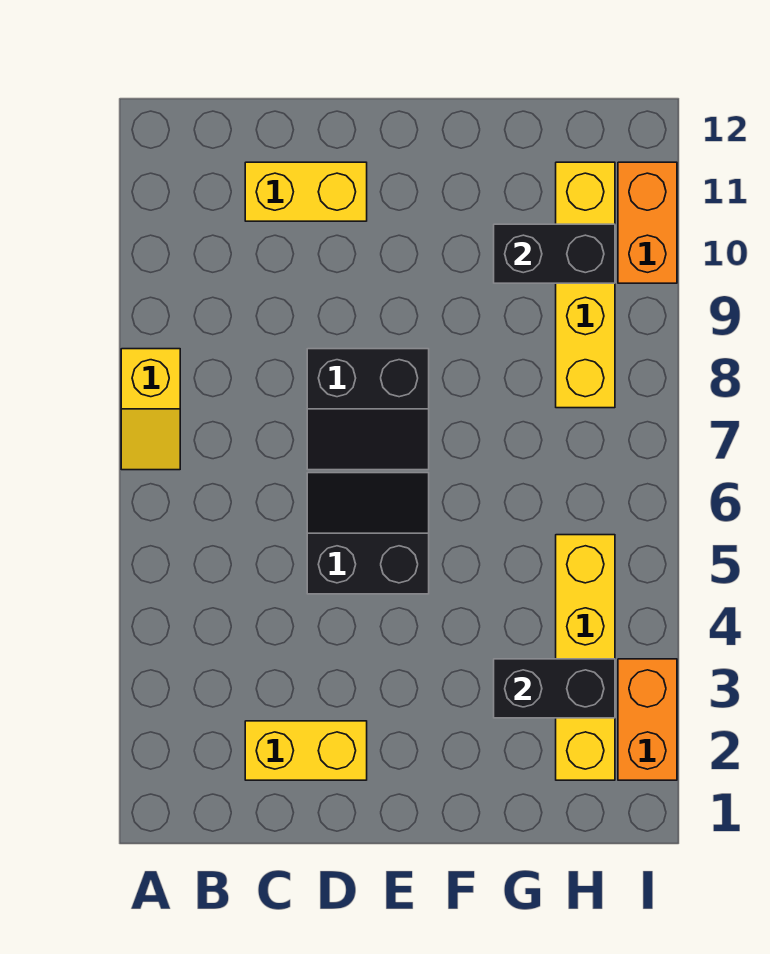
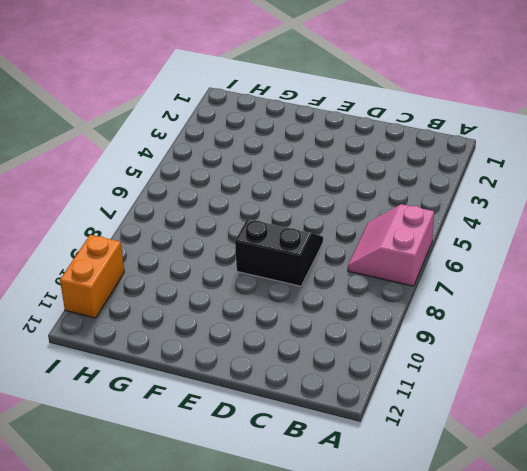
pink 2x2 slope [348,204,434,286] -> yellow 1x2 slope [121,349,180,470]
none -> yellow 1x2 brick [245,721,367,780]
none -> yellow 1x2 brick [245,162,367,221]

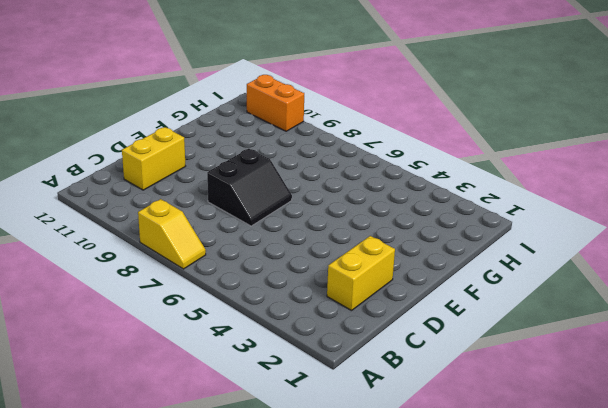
none -> black 2x2 slope [307,473,429,594]
none -> yellow 1x4 brick [556,535,615,780]

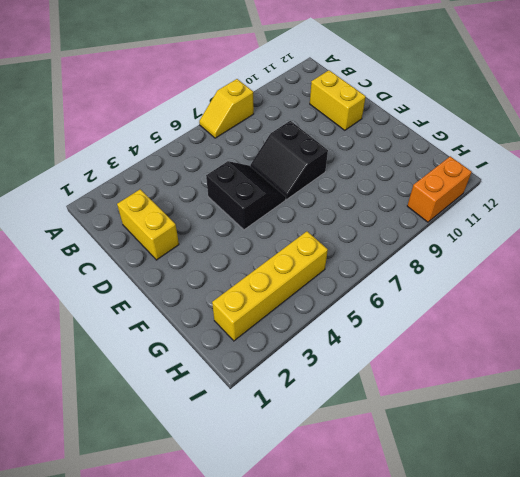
none -> yellow 1x4 brick [556,162,615,408]
none -> orange 1x2 brick [618,659,677,780]

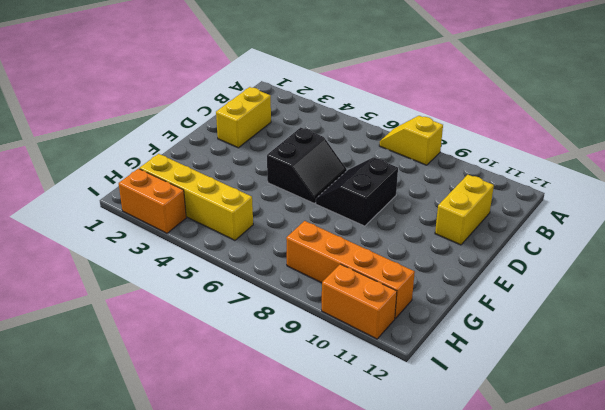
orange 1x4 brick [286,221,415,318] -> yellow 1x4 brick [556,162,615,408]
none -> black 1x2 brick [494,659,615,718]
none -> black 1x2 brick [494,224,615,283]

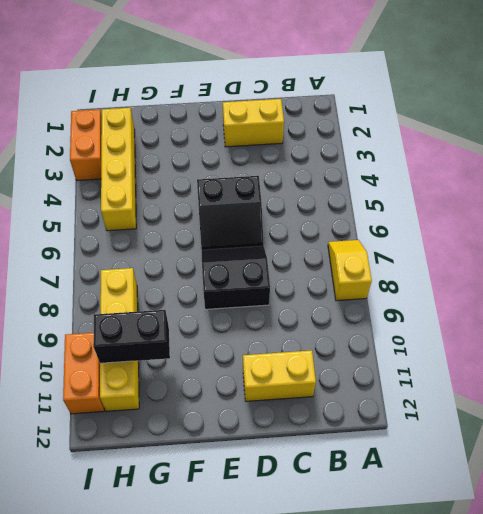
none -> black 1x2 brick [494,659,615,718]

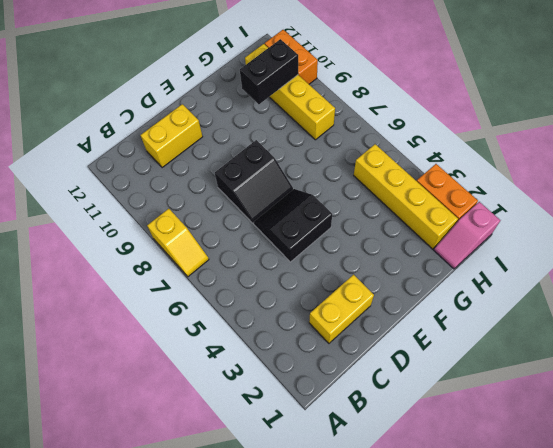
pink 1x2 slope [434,202,501,269] -> none
none -> black 1x2 brick [494,659,615,718]

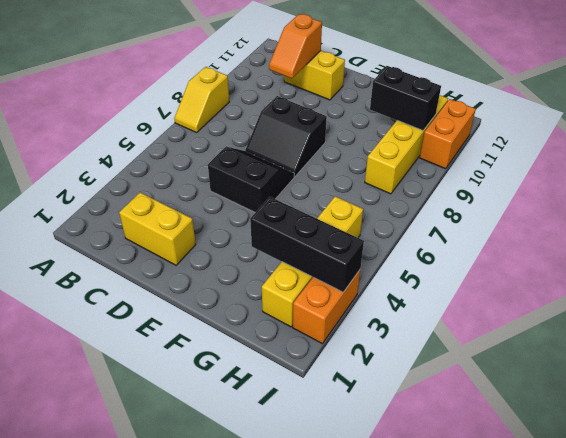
orange 1x2 slope [269,14,322,79] -> none
black 1x3 brick [250,197,364,292] -> black 1x2 brick [494,659,615,718]

